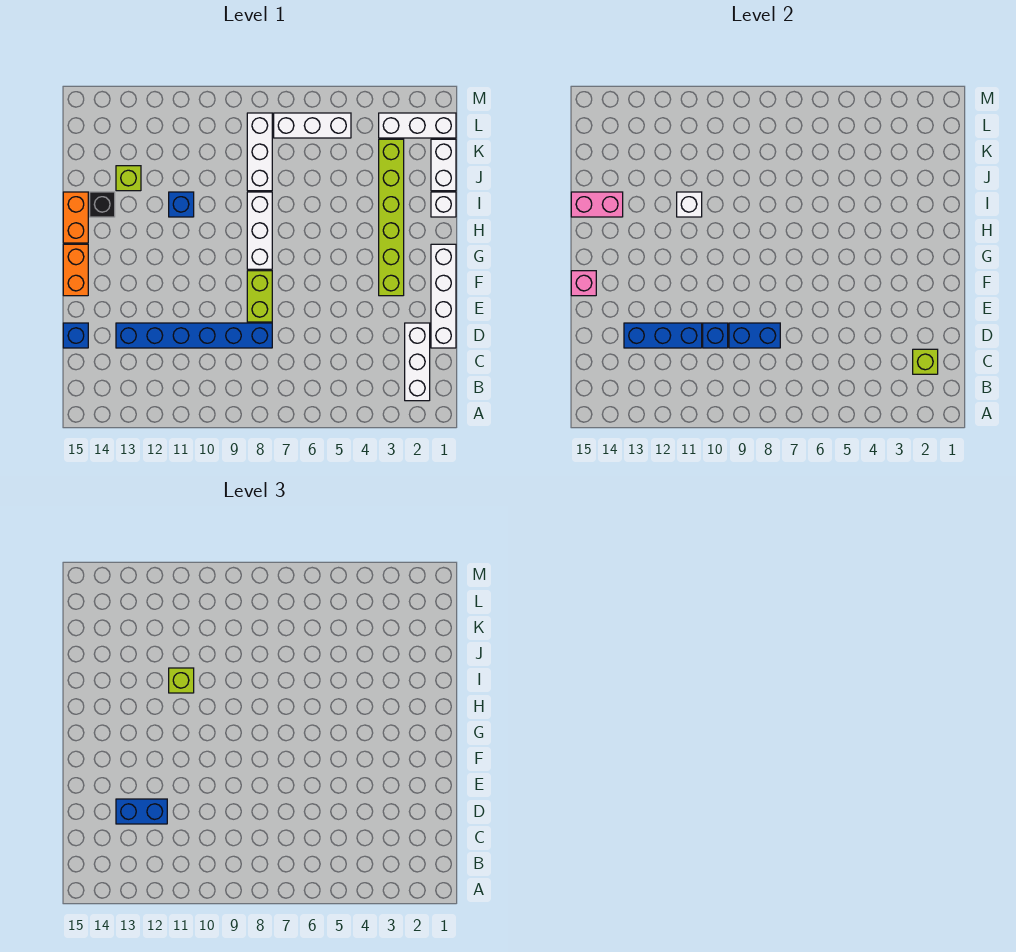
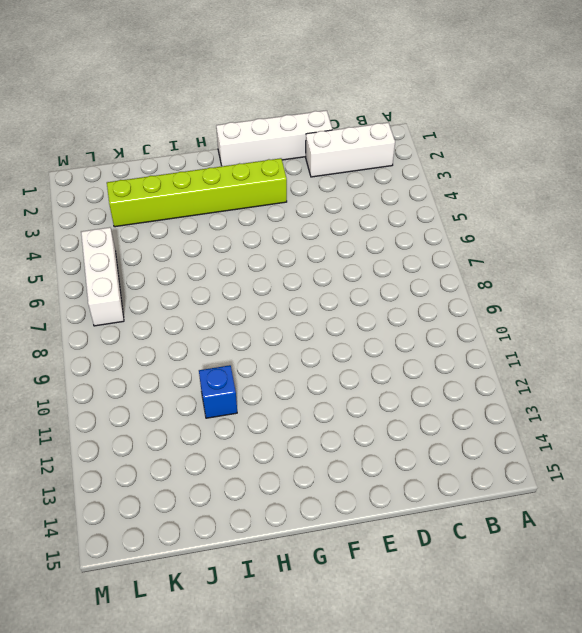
none -> blue 1x6 brick [116,323,272,348]
none -> blue 1x1 brick [63,323,88,348]
none -> lime 1x2 brick [247,271,272,322]

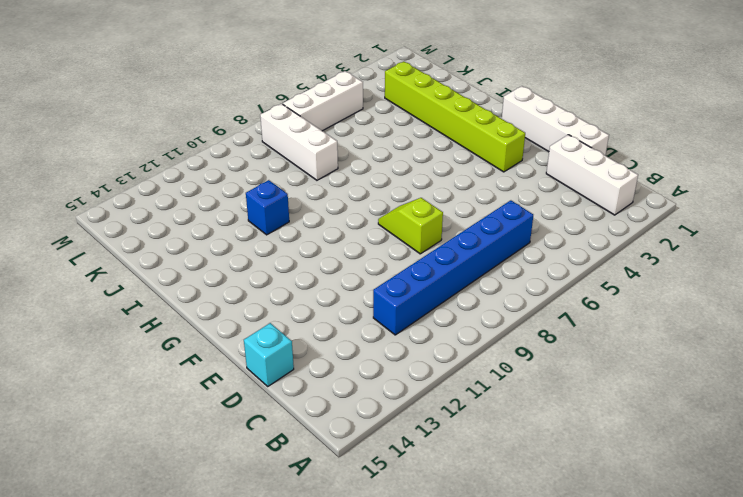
blue 1x6 brick [373,200,533,335] -> blue 1x6 brick moved to [116,323,272,348]
cyan 1x1 brick [244,323,294,386] -> blue 1x1 brick [63,323,88,348]
lime 1x2 slope [378,198,443,254] -> lime 1x2 brick [247,271,272,322]
none -> orange 1x2 brick [63,244,88,296]
none -> white 1x3 brick [247,192,272,269]
none -> orange 1x2 brick [63,192,88,243]

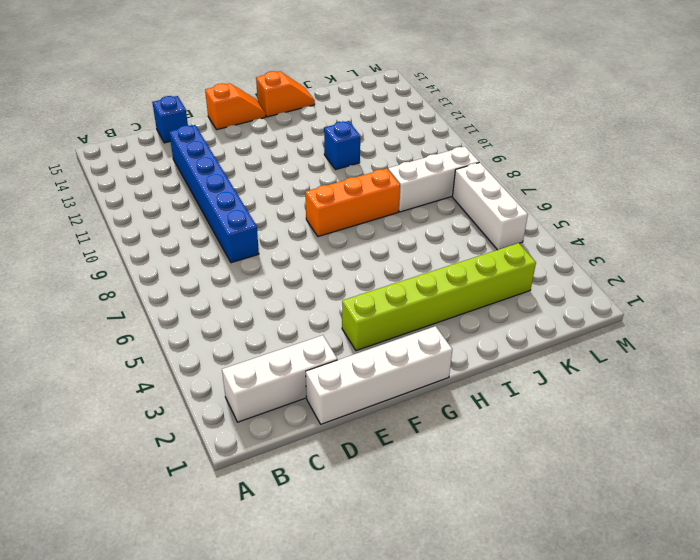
orange 1x2 slope [205,83,266,130] -> orange 1x2 brick [63,244,88,296]
orange 1x3 brick [305,168,400,237] -> white 1x3 brick [247,192,272,269]
orange 1x2 slope [256,71,315,117] -> orange 1x2 brick [63,192,88,243]
none -> lime 1x2 brick [247,271,272,322]
none -> white 1x1 brick [431,192,456,217]
none -> black 1x1 brick [90,192,115,217]

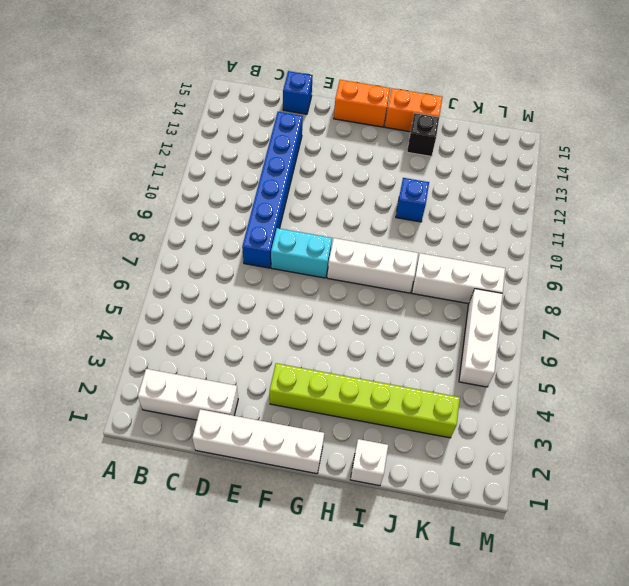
cyan 1x2 brick [271,228,332,278] -> lime 1x2 brick [247,271,272,322]
none -> white 1x2 brick [431,139,456,191]
none -> lime 1x1 brick [116,166,141,191]
none -> white 1x3 brick [379,113,456,138]

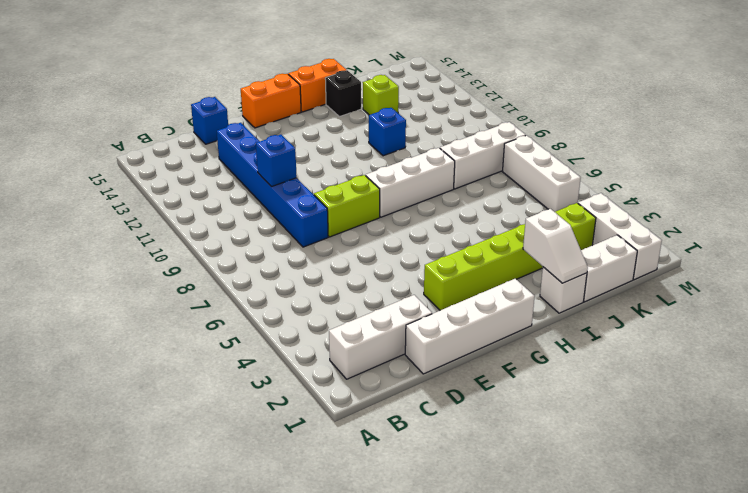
white 1x2 slope [523,209,588,283] -> none
none -> lime 1x1 brick [913,349,938,374]
none -> blue 1x2 brick [729,323,780,348]
none -> blue 1x3 brick [624,323,702,348]

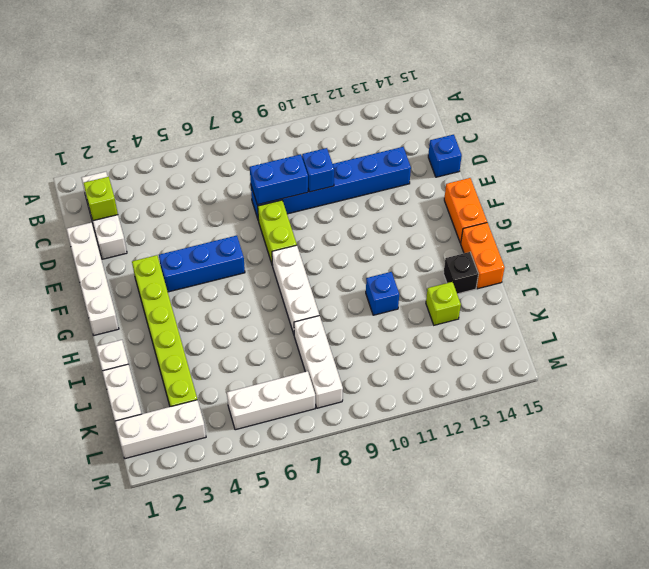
blue 1x3 brick [159,236,245,292] -> blue 1x3 brick moved to [624,323,702,348]
none -> pink 1x1 brick [571,271,596,296]
none -> white 1x1 brick [677,192,702,217]
none -> pink 1x2 brick [571,192,623,217]

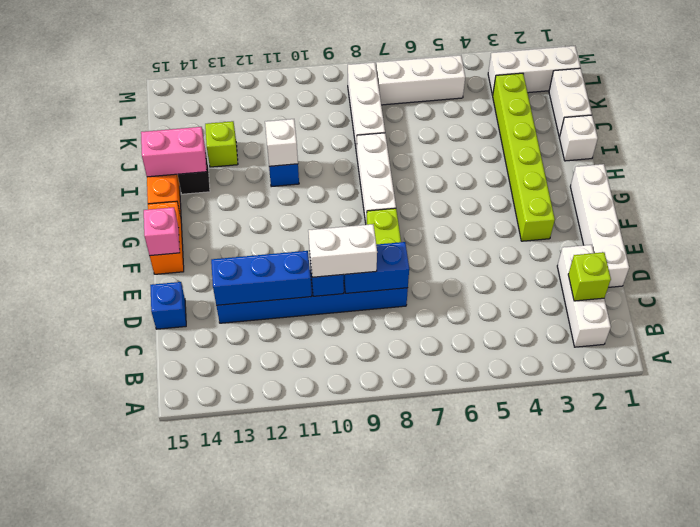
white 1x2 brick [308,224,377,277] -> none
none -> blue 1x2 brick [116,799,167,824]
none -> lime 1x1 brick [169,668,194,693]

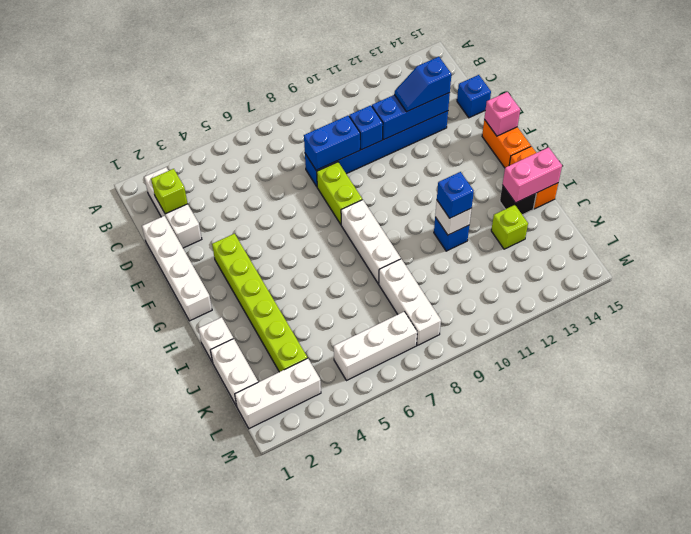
blue 1x2 slope [394,57,451,112] -> blue 1x2 brick [116,799,167,824]
blue 1x1 brick [437,172,474,218] -> lime 1x1 brick [169,668,194,693]

